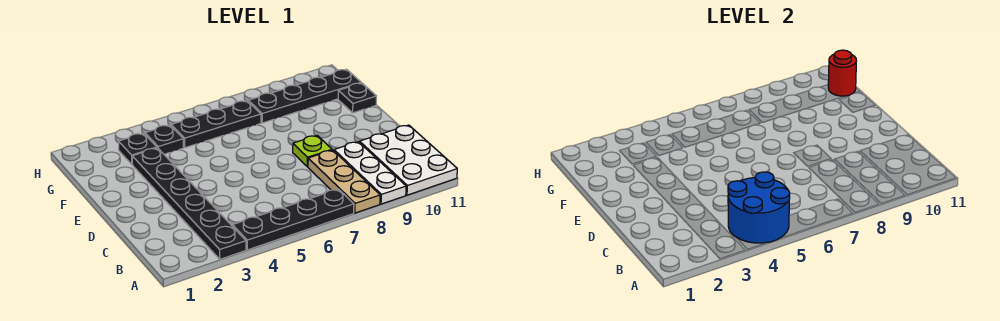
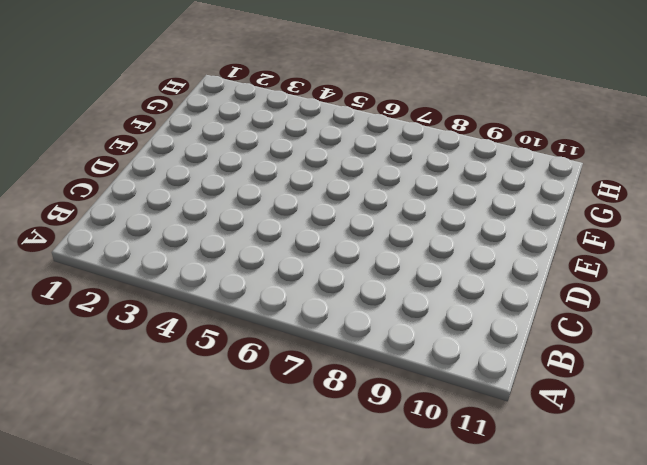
none -> black 1x6 plate [132,148,246,259]
none -> black 1x4 plate [232,189,354,250]
none -> tan 1x3 plate [308,150,380,213]

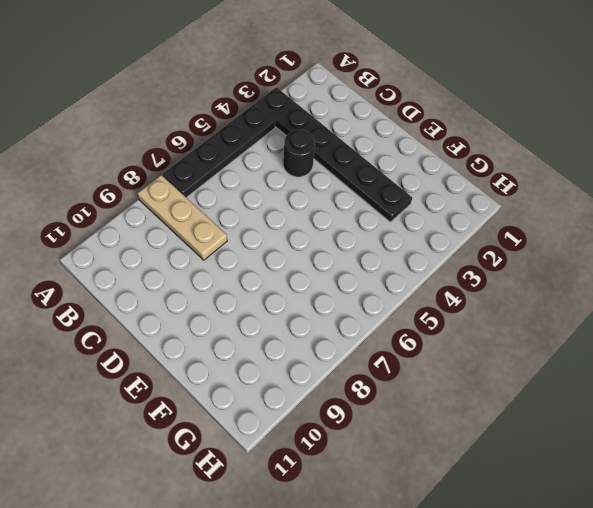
black 1x1 round brick [283,130,315,177] -> none
none -> white 1x3 plate [334,142,406,204]
none -> white 2x3 plate [360,125,457,195]
none -> lime 1x1 plate [293,135,332,167]

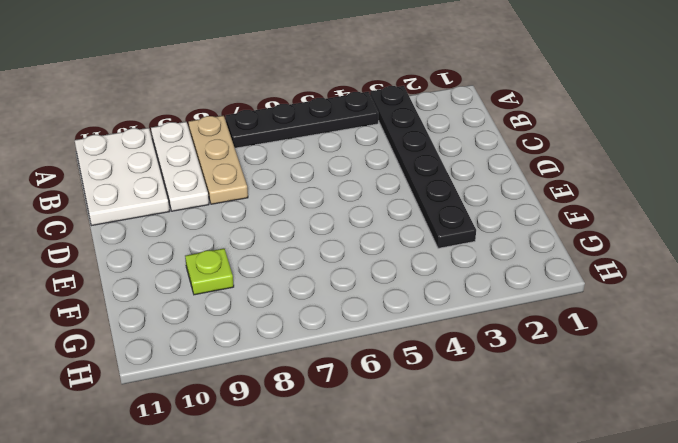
lime 1x1 plate [185,248,234,295] -> lime 1x1 plate moved to [293,135,332,167]
none -> black 1x1 plate [338,83,376,113]
none -> black 1x1 plate [118,133,157,164]
none -> black 1x1 plate [145,125,184,154]

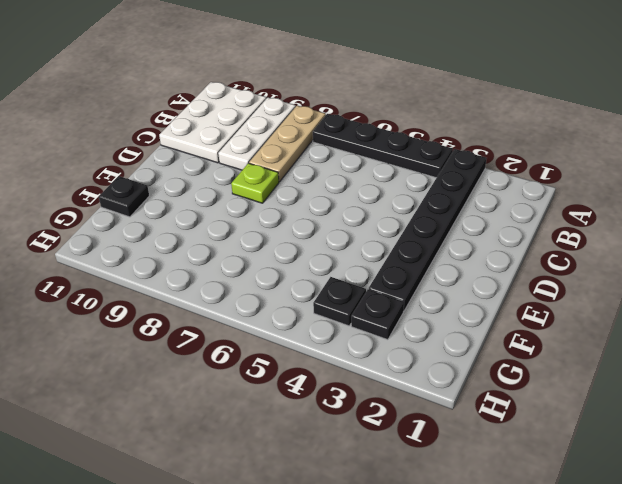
none -> black 1x3 plate [171,101,261,148]
none -> black 1x4 plate [248,69,361,123]
none -> blue 2x2 round brick [728,172,790,243]

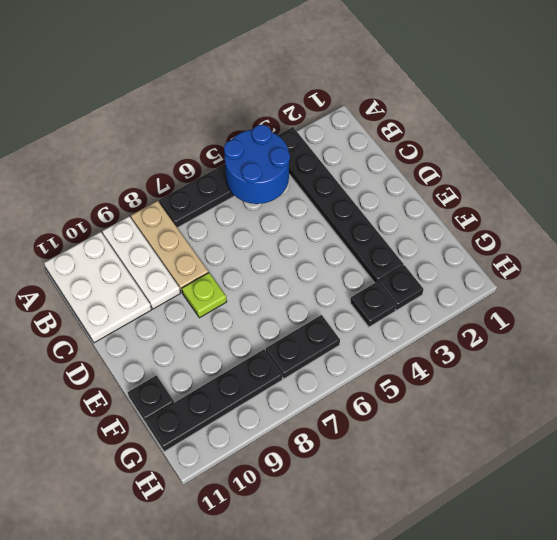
black 1x2 plate [266,315,340,379] -> black 1x3 plate [171,101,261,148]
none -> red 1x1 round brick [828,50,856,96]

